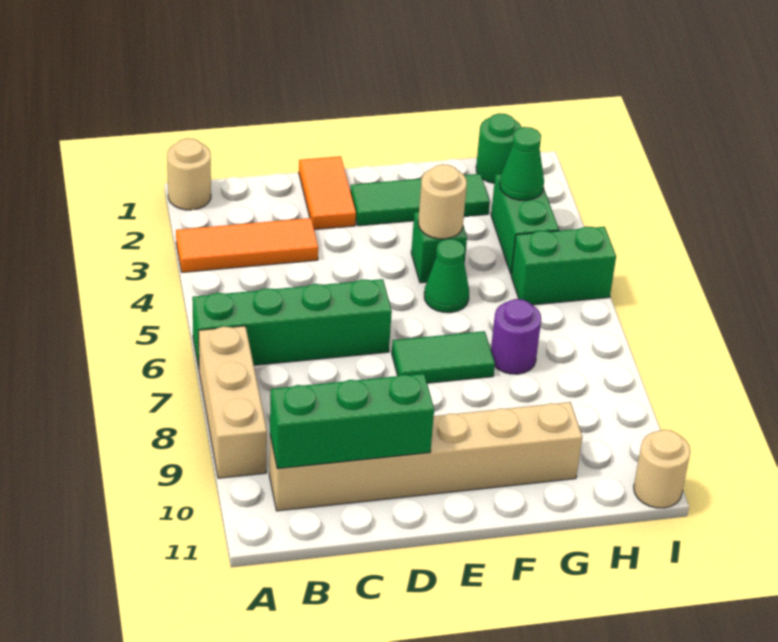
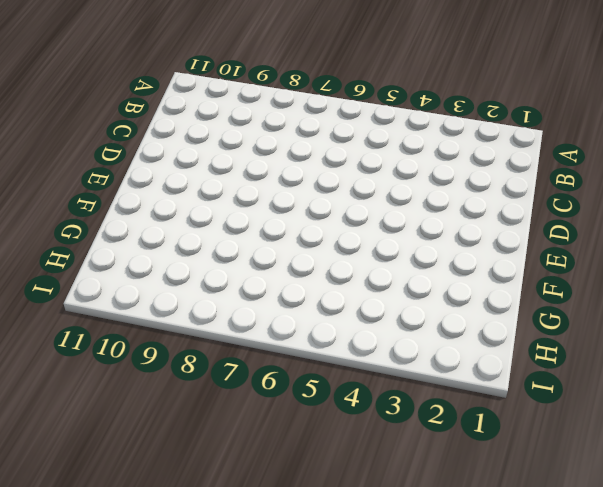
none -> tan 1x1 round brick [167,138,211,210]
none -> orange 1x3 tile [176,218,318,272]
none -> green 1x4 brick [192,279,392,369]

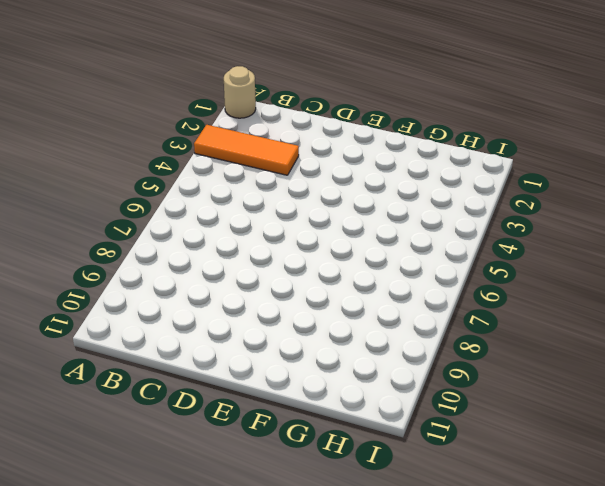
none -> green 1x4 brick [192,279,392,369]
none -> tan 1x3 brick [199,326,267,478]
none -> tan 1x6 brick [269,402,582,511]

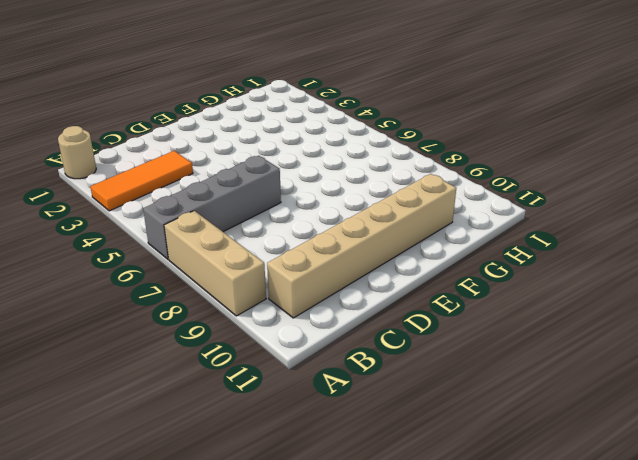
grey 1x4 brick [143,156,281,259] -> green 1x4 brick [192,279,392,369]
none -> orange 1x2 tile [299,156,356,230]
none -> green 1x3 tile [350,174,490,226]
none -> green 1x2 tile [392,331,495,383]

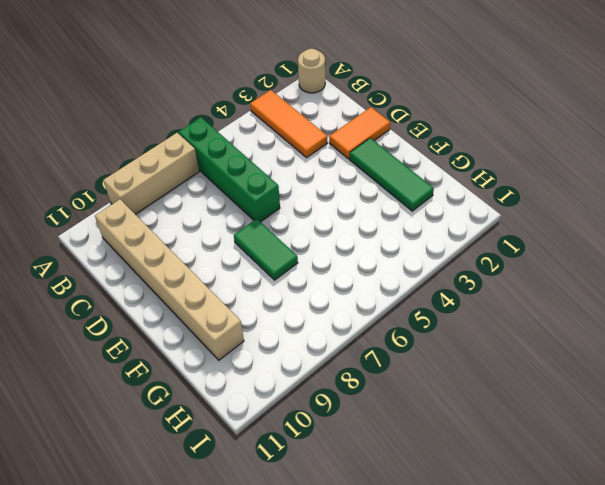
none -> green 1x1 brick [411,212,467,283]
none -> green 1x1 cone [424,239,469,313]
none -> purple 1x1 round brick [491,299,541,374]

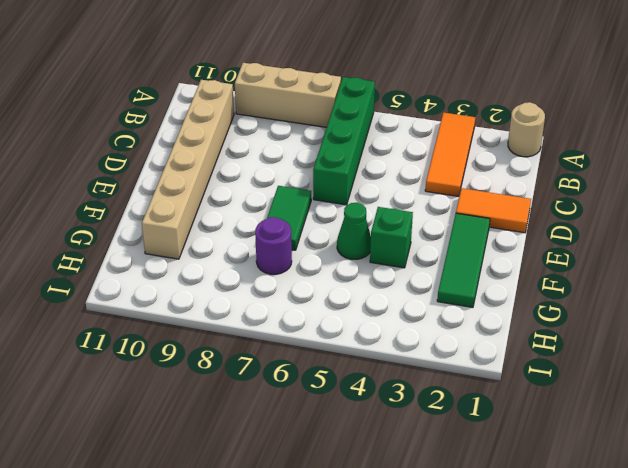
none -> green 1x1 round brick [476,114,522,183]
none -> green 1x2 brick [491,174,559,274]
none -> green 1x2 brick [511,227,616,305]

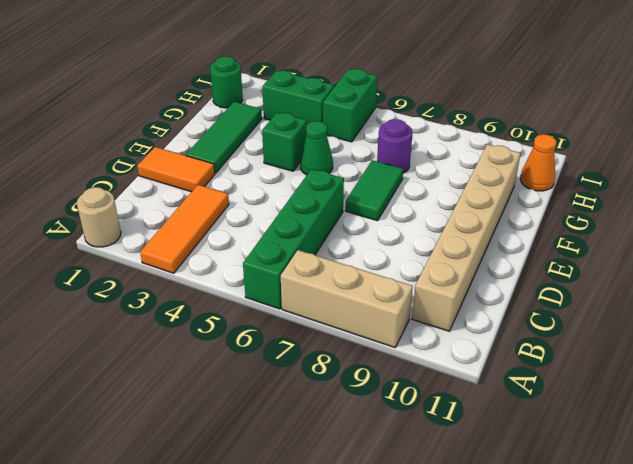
orange 1x1 cone [520,134,556,191] -> none
none -> tan 1x1 round brick [634,430,690,508]
none -> green 1x3 brick [270,374,434,469]
none -> tan 1x1 round brick [418,164,467,239]

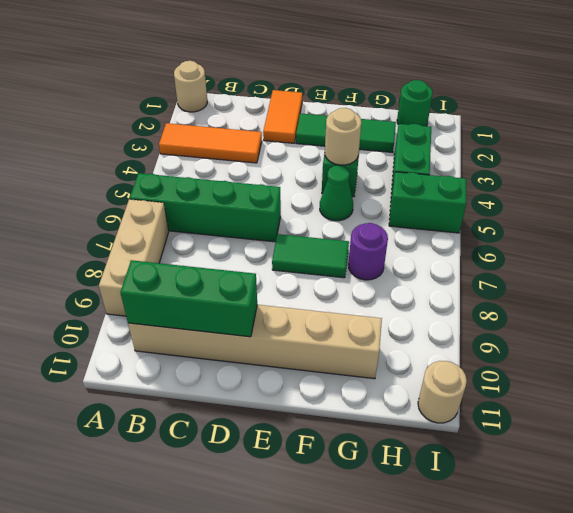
none -> green 1x1 cone [500,127,544,200]

